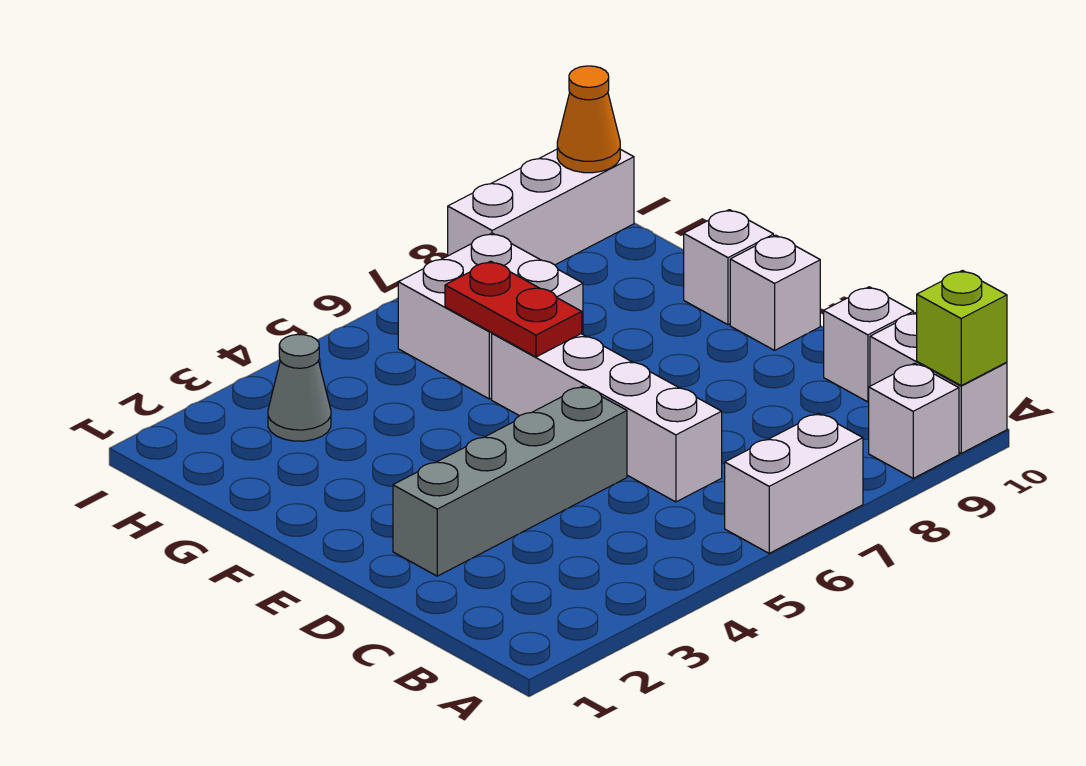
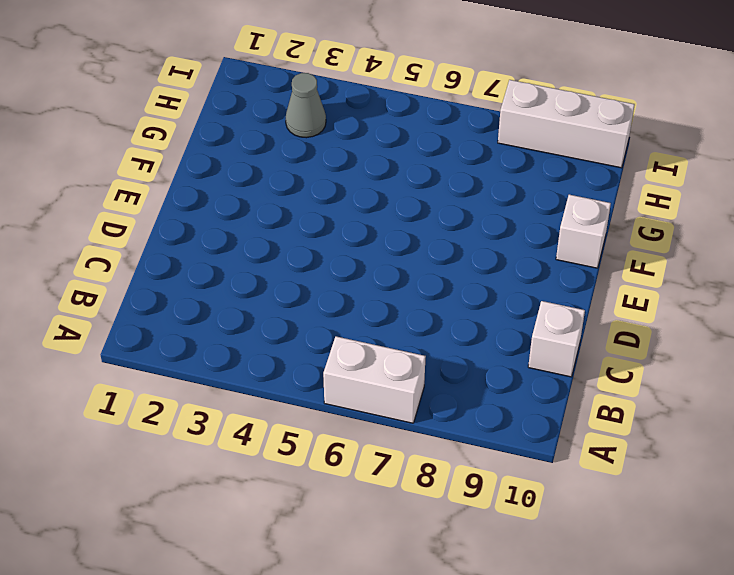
none -> white 1x1 brick [869,363,959,478]
none -> white 1x2 brick [870,313,1007,453]
none -> white 1x4 brick [492,333,722,502]

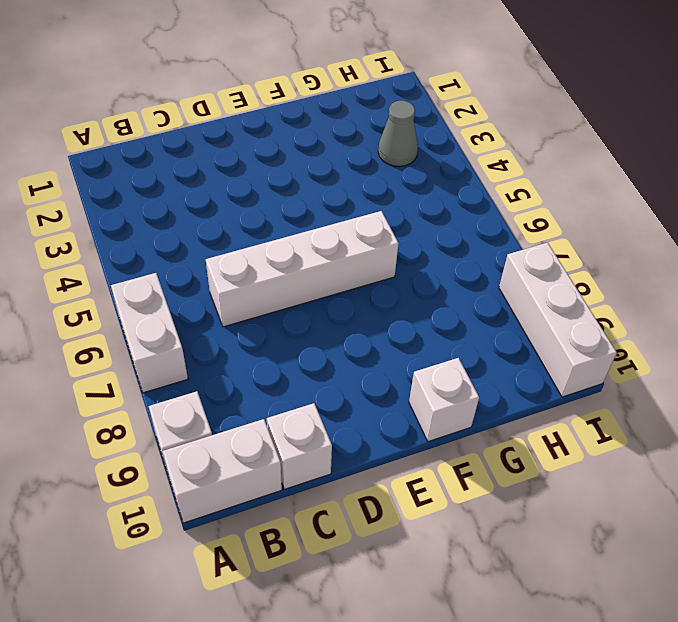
none -> grey 1x4 brick [393,386,627,576]
none -> white 1x1 brick [730,235,820,350]
none -> white 2x2 brick [398,233,583,399]

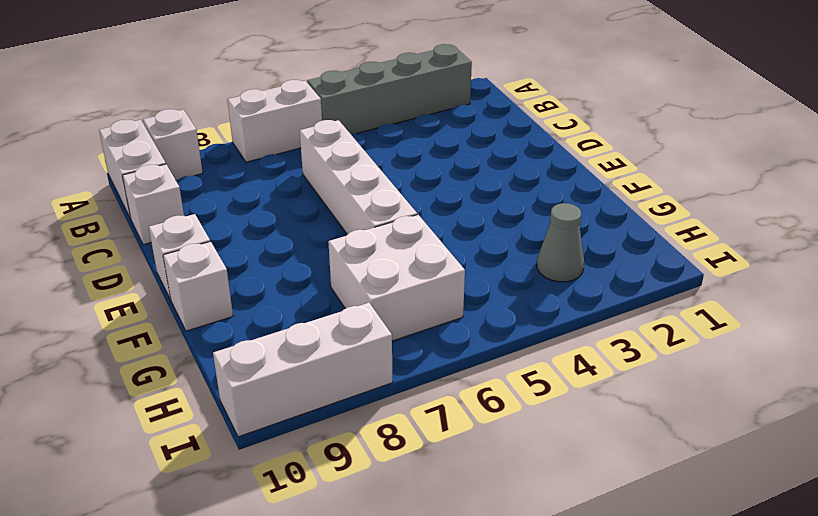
grey 1x4 brick [307,44,472,134] -> grey 1x4 brick moved to [393,386,627,576]
none -> lime 1x1 brick [917,271,1007,385]
none -> red 1x2 plate [445,261,582,357]
none -> orange 1x1 cone [557,66,620,173]

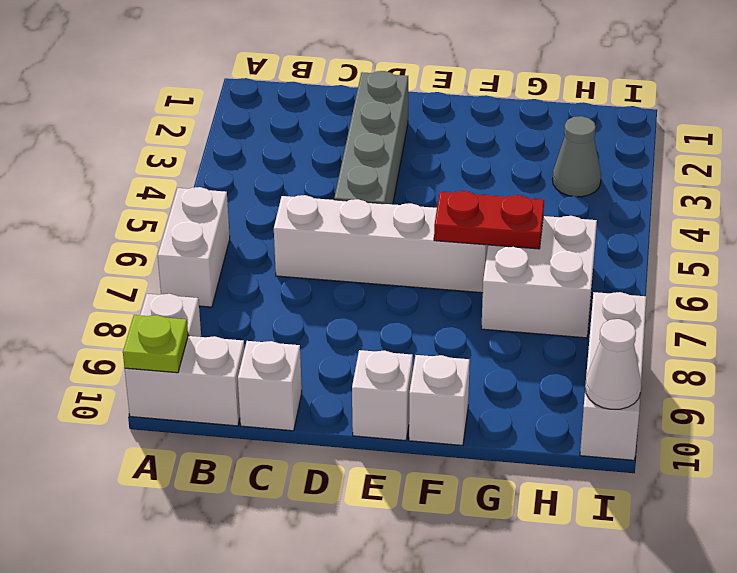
lime 1x1 plate [123,315,188,373] -> lime 1x1 brick [917,271,1007,385]
white 1x1 cone [585,319,641,409] -> orange 1x1 cone [557,66,620,173]

